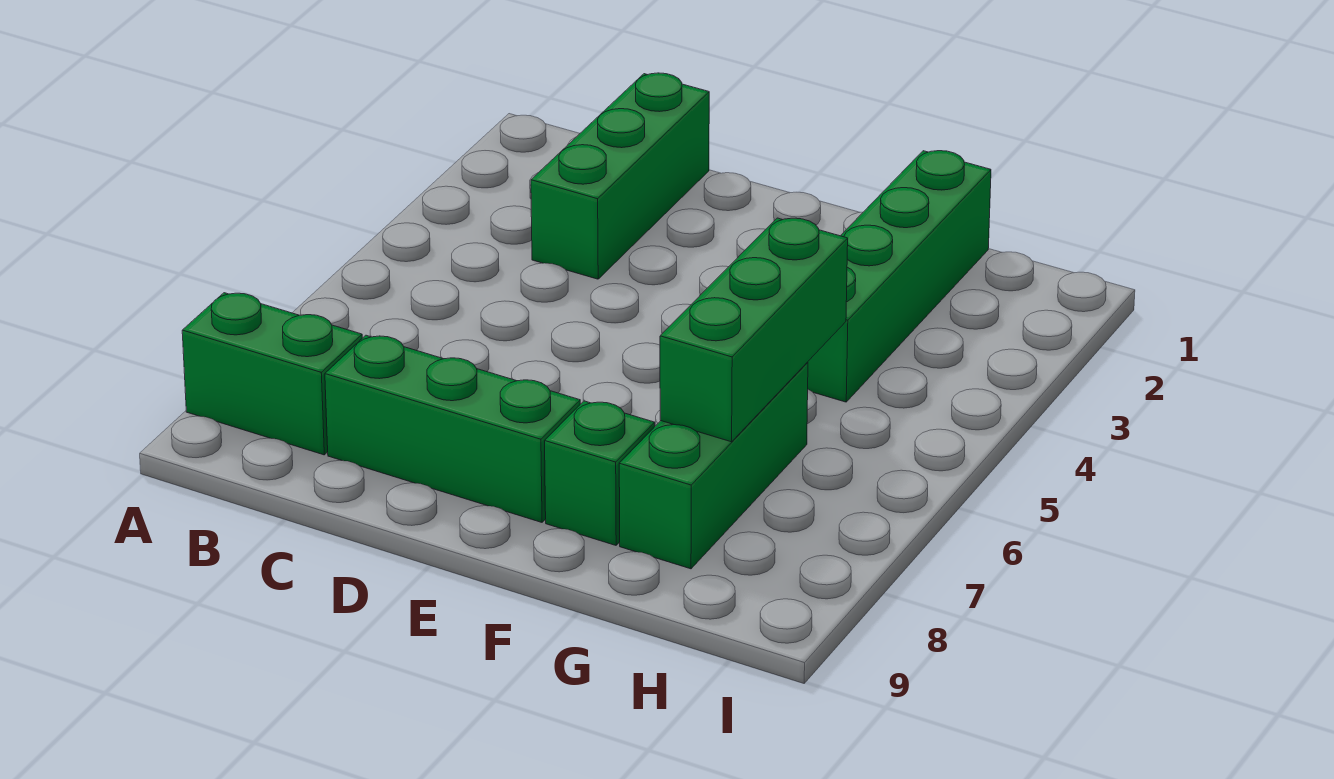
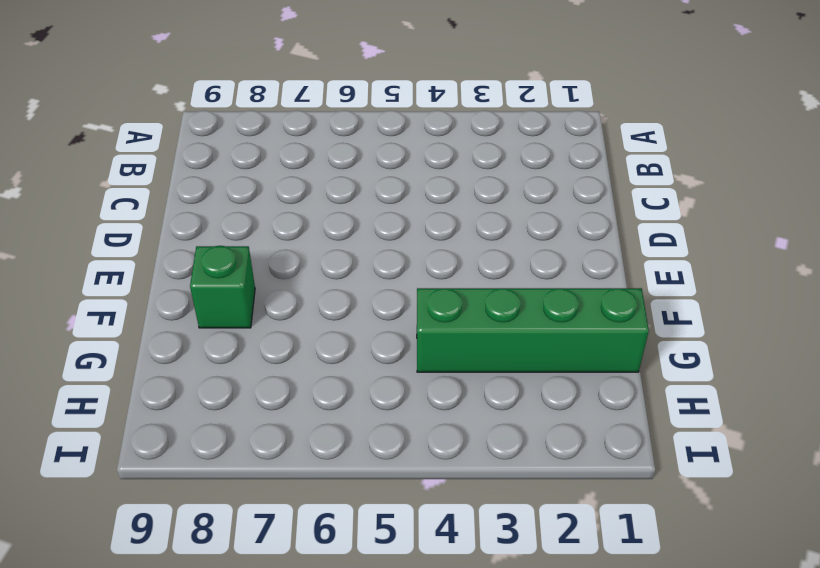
none -> green 1x2 brick [182,293,362,455]
none -> green 1x3 brick [531,73,709,279]

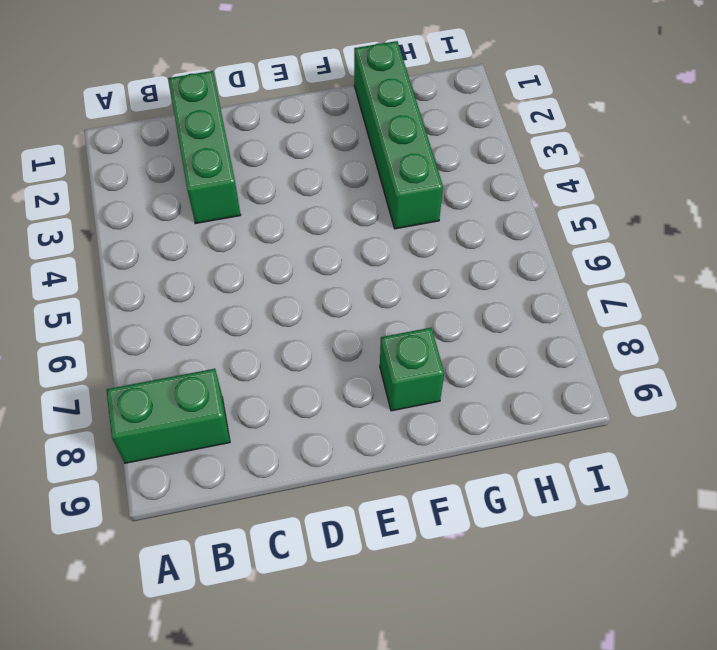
none -> green 1x3 brick [325,335,580,522]
none -> green 1x3 brick [619,362,808,569]

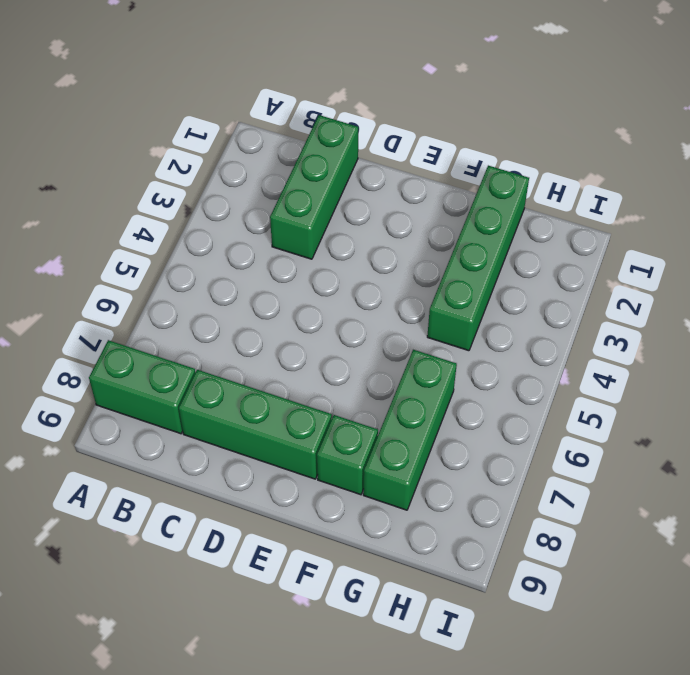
none -> green 1x3 brick [660,218,848,442]

